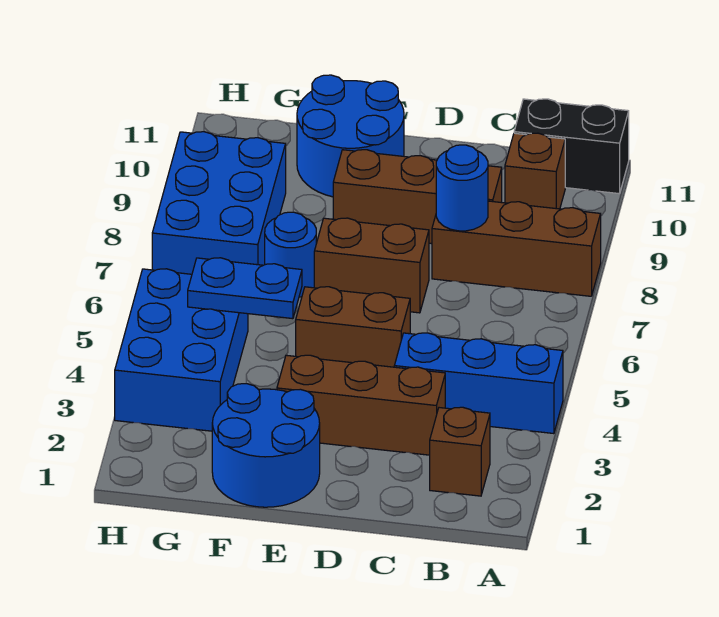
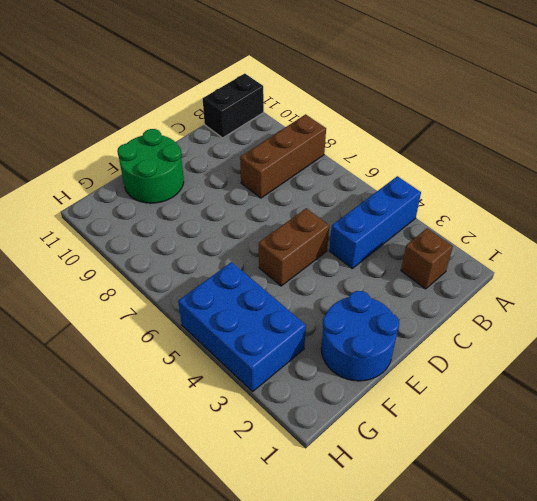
green 2x2 round brick [117,129,184,203] -> blue 2x2 round brick [297,75,404,197]
none -> brown 1x1 brick [505,133,565,209]
none -> brown 1x3 brick [277,355,445,455]
none -> brown 1x3 brick [333,150,502,244]

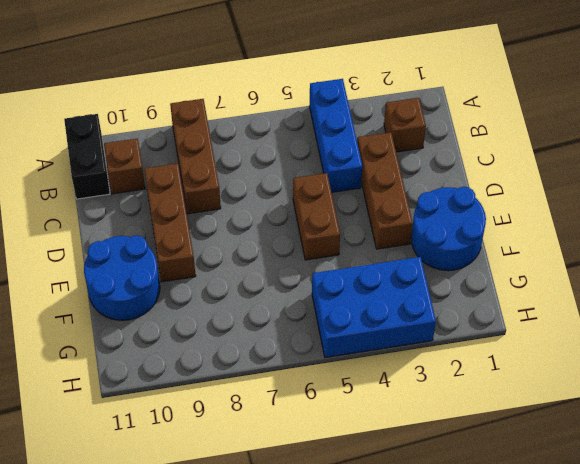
none -> brown 1x2 brick [314,218,429,313]
none -> blue 1x1 round brick [265,212,316,297]
none -> blue 2x3 brick [152,132,286,274]

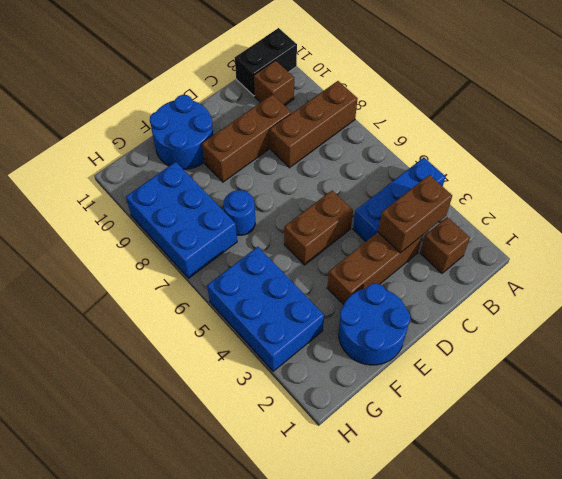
brown 1x2 brick [378,175,452,253] -> brown 1x2 brick moved to [314,218,429,313]
none -> blue 1x1 round brick [436,145,488,231]
none -> blue 1x2 plate [188,258,302,319]

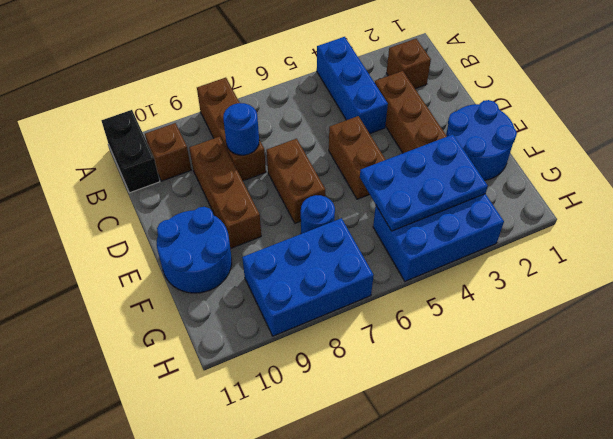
blue 2x3 plate [360,135,488,231] -> blue 1x2 plate [188,258,302,319]

